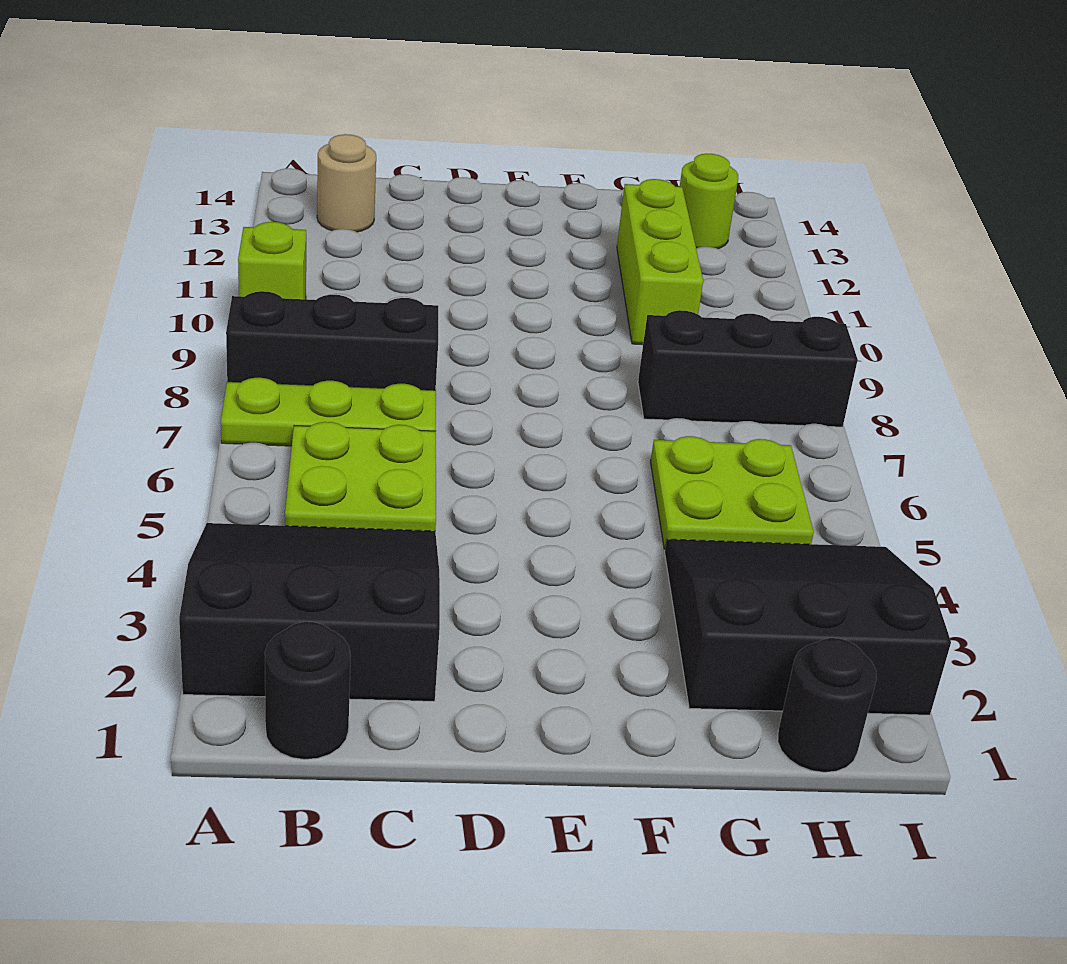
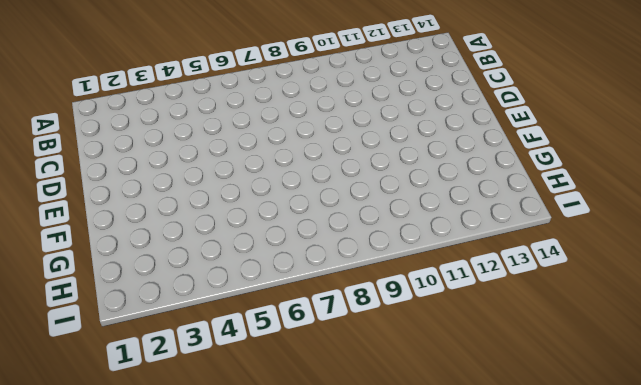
none -> black 3x3 slope [179,523,440,701]
none -> lime 1x3 plate [221,378,436,446]
none -> black 1x3 brick [226,291,438,390]

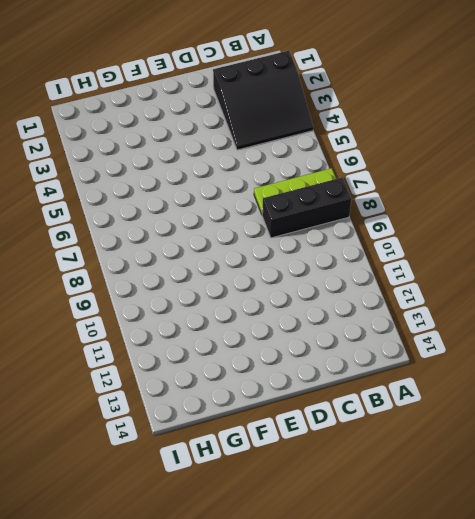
none -> lime 1x1 brick [238,222,306,299]
none -> black 1x1 round brick [265,622,351,759]
none -> lime 2x2 plate [285,422,436,531]

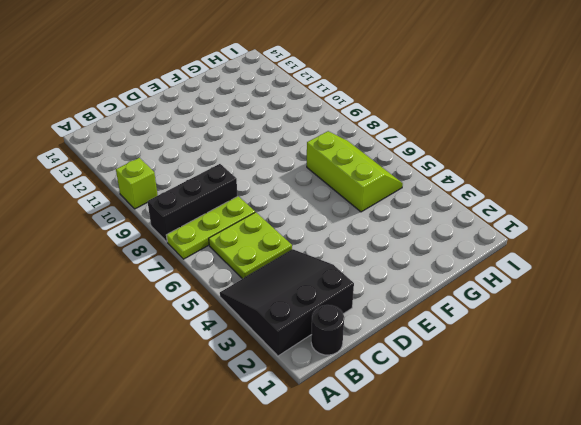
lime 2x3 slope [307,131,403,212] -> lime 2x2 plate [651,436,814,550]
none -> tan 1x1 round brick [317,134,376,232]
none -> black 3x3 slope [665,539,951,715]
none -> black 1x3 brick [638,310,858,427]

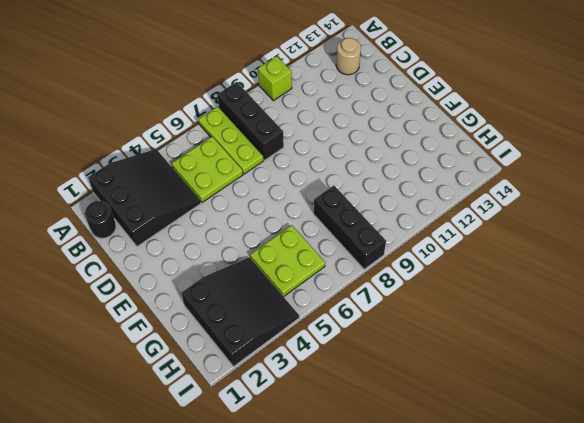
none -> lime 1x3 brick [617,179,703,345]
none -> black 1x1 round brick [778,638,877,772]
none -> lime 1x1 round brick [680,154,738,249]

